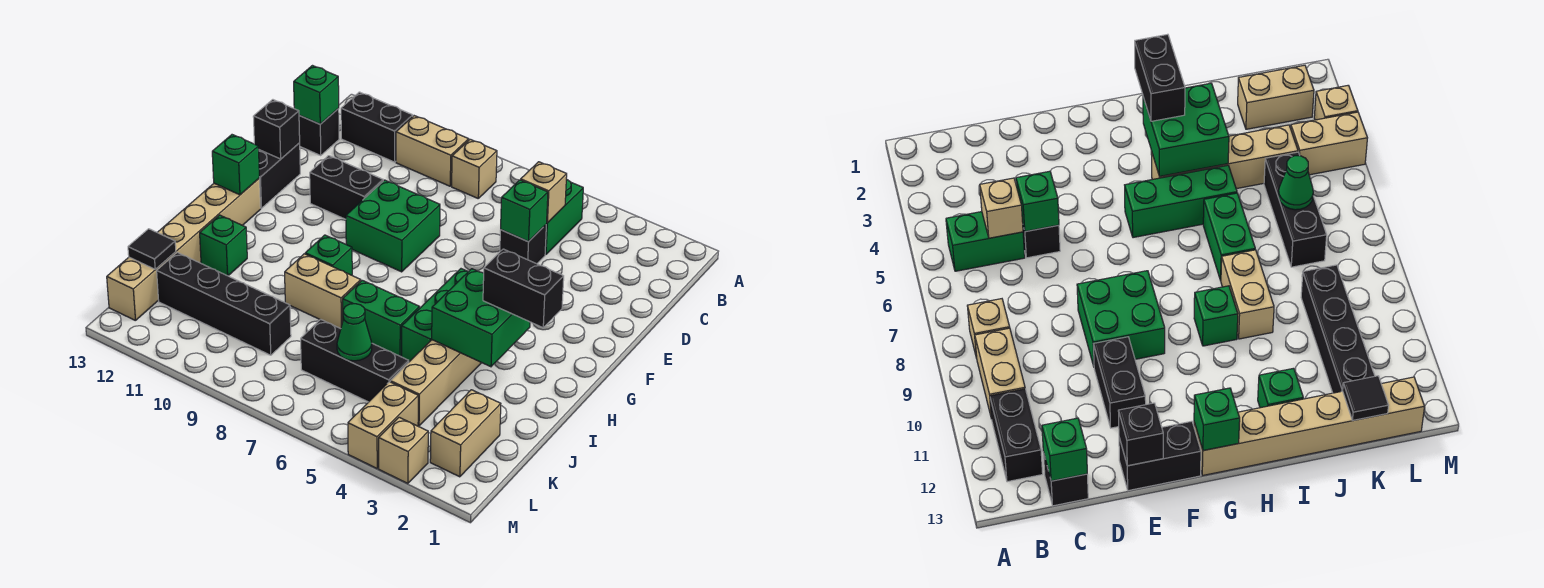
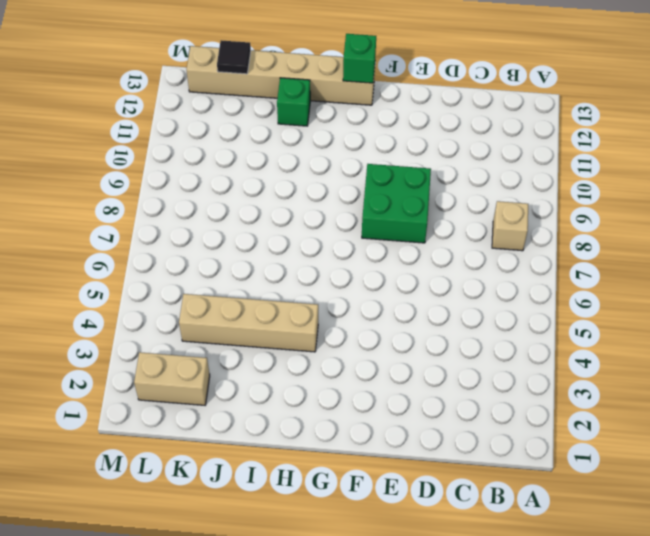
none -> green 1x2 brick [545,179,583,254]
none -> tan 1x2 brick [396,116,469,186]
none -> black 1x2 brick [341,92,413,162]
none -> black 1x1 brick [299,109,339,156]

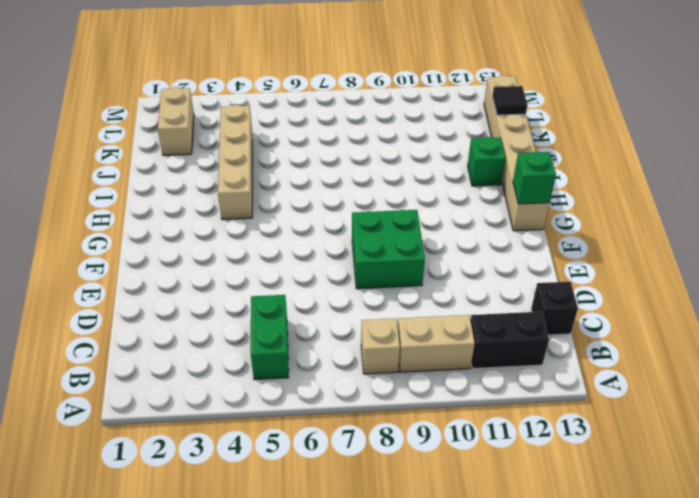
none -> black 1x1 brick [500,225,546,264]
none -> black 1x2 brick [310,156,383,219]
none -> black 1x2 brick [259,143,300,208]
none -> green 1x3 brick [402,269,468,361]

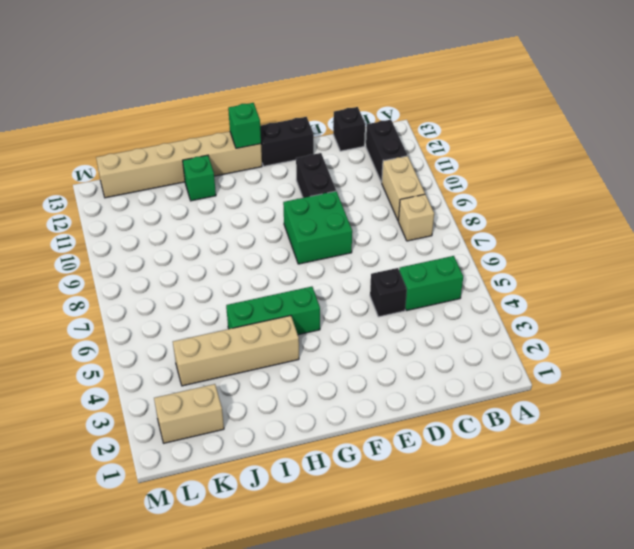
none -> green 1x1 brick [305,235,352,275]
none -> green 1x2 brick [343,280,420,357]
none -> tan 1x2 brick [285,254,361,329]
none -> black 1x3 brick [301,319,409,402]

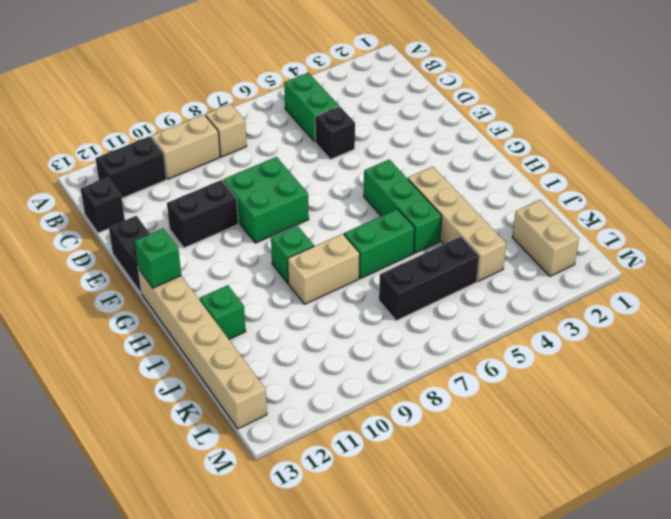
none -> black 1x4 brick [157,252,291,355]
none -> tan 1x2 brick [348,382,418,468]
none -> tan 1x1 brick [379,417,428,483]
none -> tan 1x1 brick [521,162,567,223]

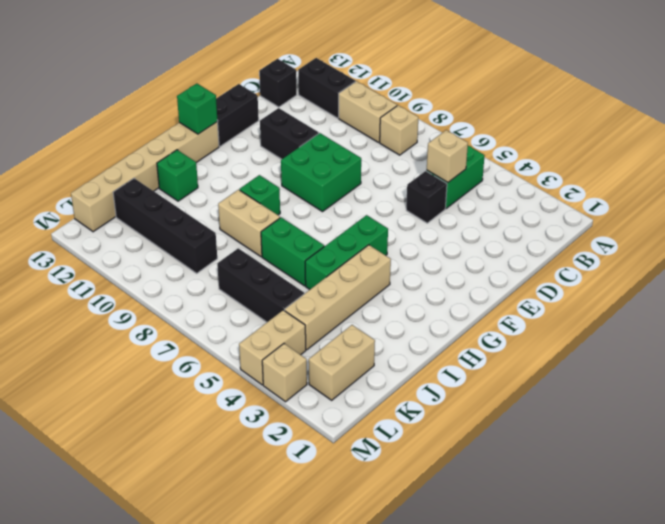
none -> green 1x1 brick [294,66,339,124]
none -> green 1x1 brick [501,180,548,242]
none -> black 1x1 brick [253,100,300,159]
none -> green 2x2 brick [432,269,530,367]

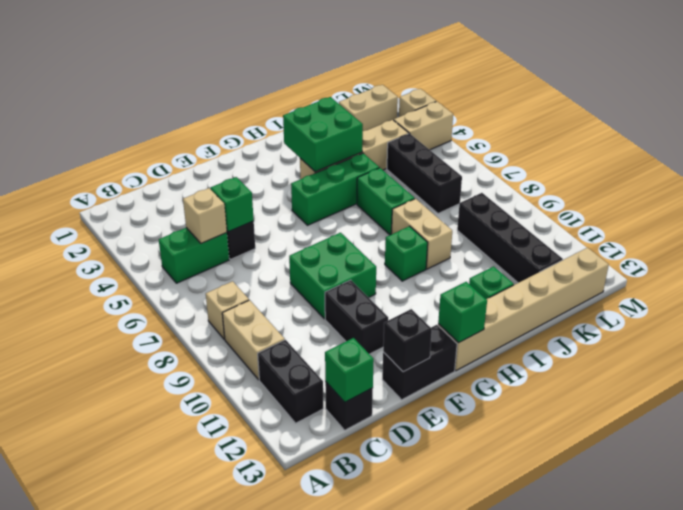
none -> green 1x1 cone [337,304,372,361]
none -> black 1x1 tile [128,229,176,269]
none -> black 1x2 brick [483,249,564,328]

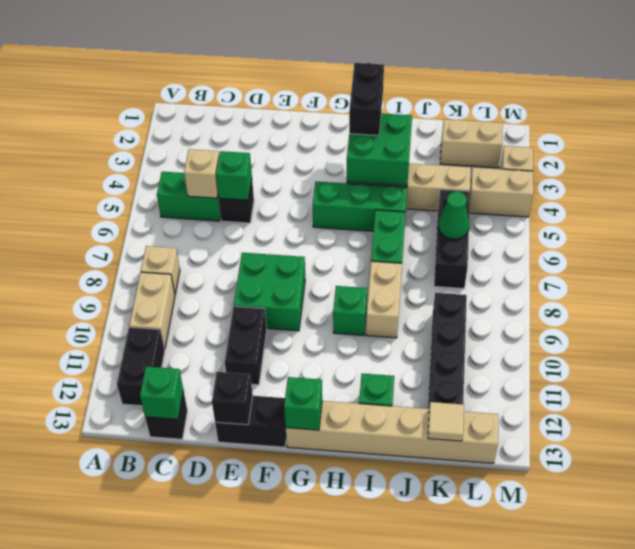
tan 1x1 tile [428,402,464,441] -> black 1x1 tile [128,229,176,269]

